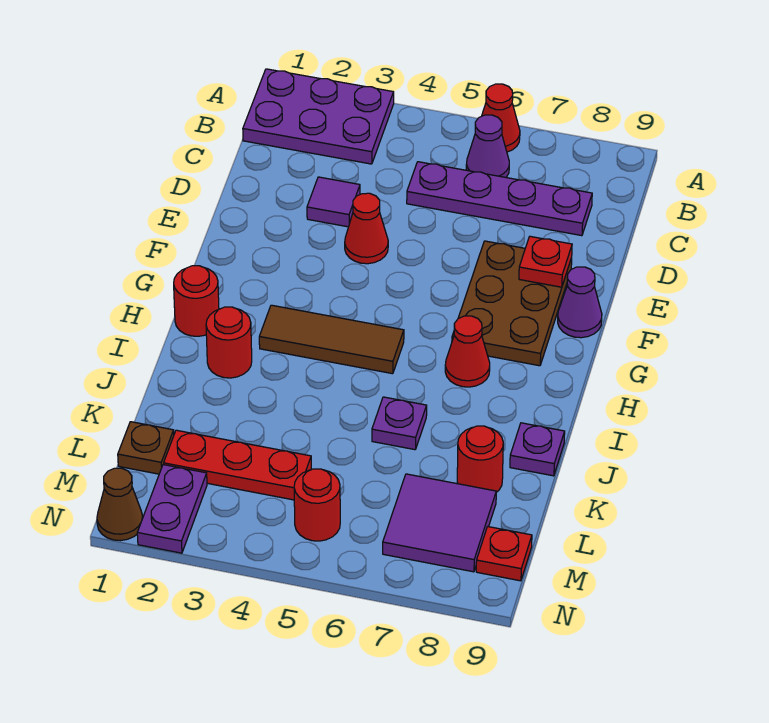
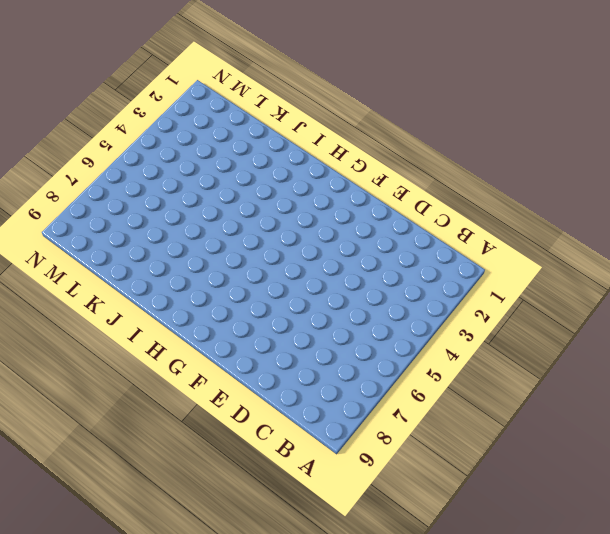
none -> purple 2x3 plate [243,69,394,164]
none -> red 1x1 cone [482,84,520,152]
none -> purple 1x1 cone [466,115,509,177]

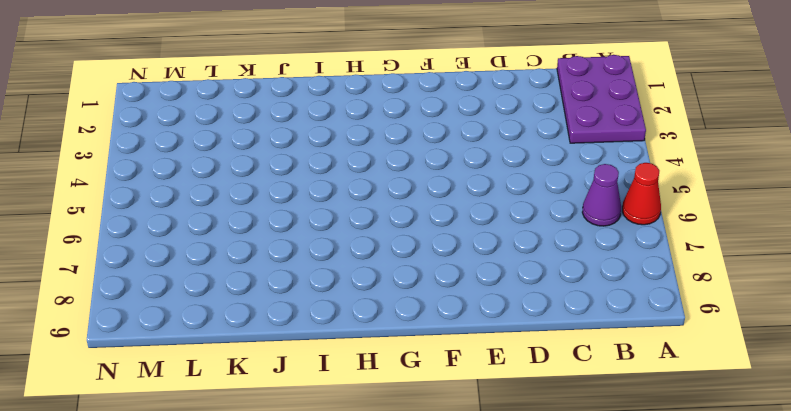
none -> purple 1x4 plate [407,162,592,236]
none -> purple 1x1 tile [307,177,360,227]
none -> red 1x1 cone [345,193,388,264]

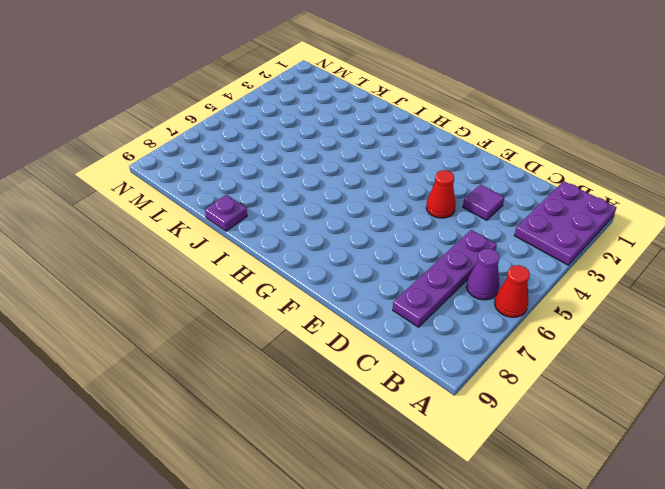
none -> brown 2x3 plate [452,241,572,366]
none -> purple 1x1 cone [558,267,602,338]
none -> red 1x1 round brick [174,266,219,336]

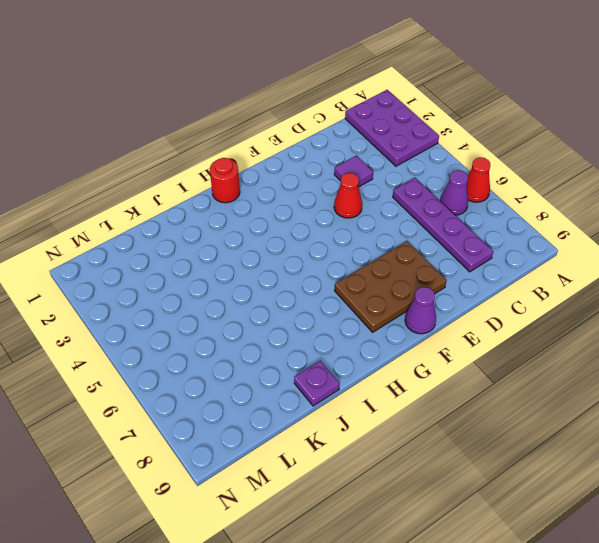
none -> brown 1x3 tile [259,305,404,374]
none -> red 1x1 cone [445,316,490,387]
none -> red 1x1 round brick [206,307,252,378]

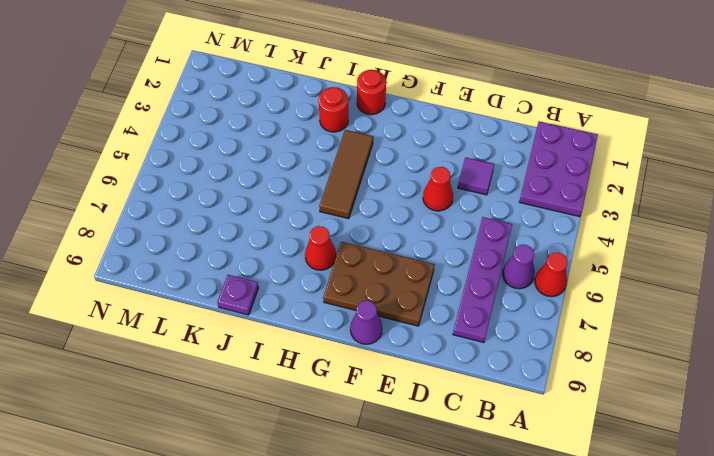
none -> purple 1x1 plate [372,397,427,450]
none -> red 1x1 round brick [457,426,503,492]
none -> brown 1x1 plate [118,422,174,474]

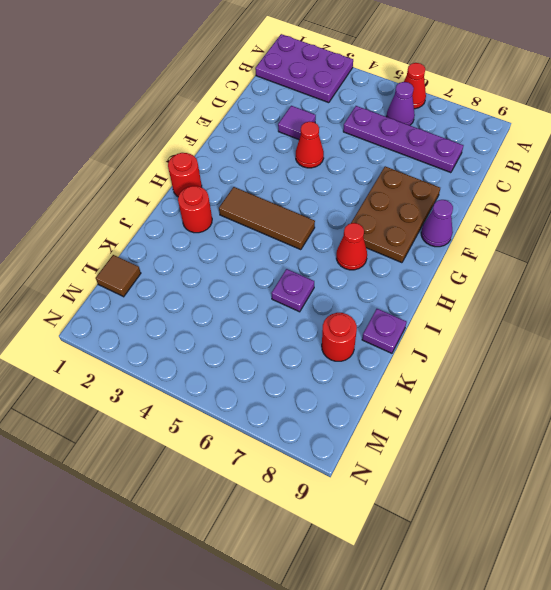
brown 1x1 tile [96,255,141,297] -> brown 1x1 plate [118,422,174,474]
none -> red 1x3 plate [164,430,311,500]
none -> purple 2x2 tile [383,474,496,572]
none -> purple 1x2 plate [137,465,207,553]

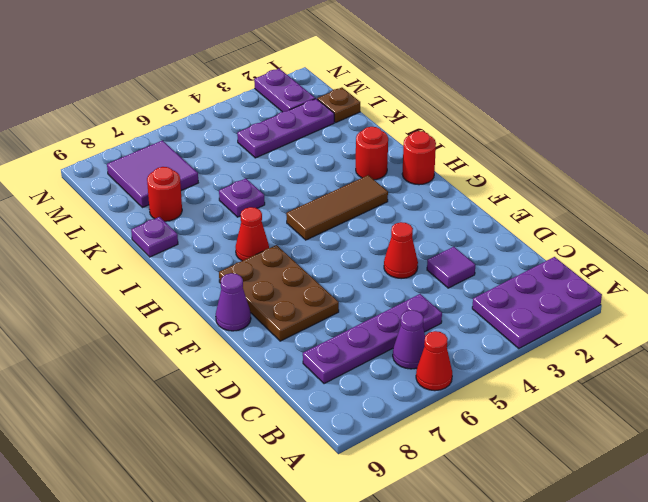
purple 1x3 plate [237,99,334,158] -> red 1x3 plate [164,430,311,500]
none -> red 1x1 round brick [294,469,340,541]
none -> red 1x1 plate [476,527,532,581]
none -> brown 1x1 cone [97,468,143,541]

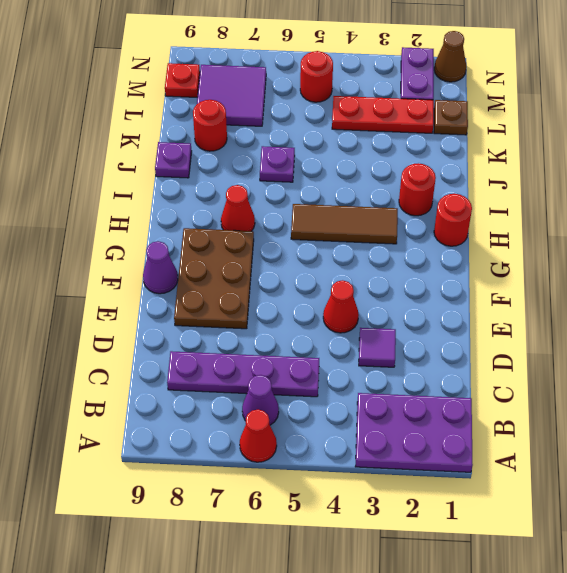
none -> red 1x1 plate [519,236,572,287]

